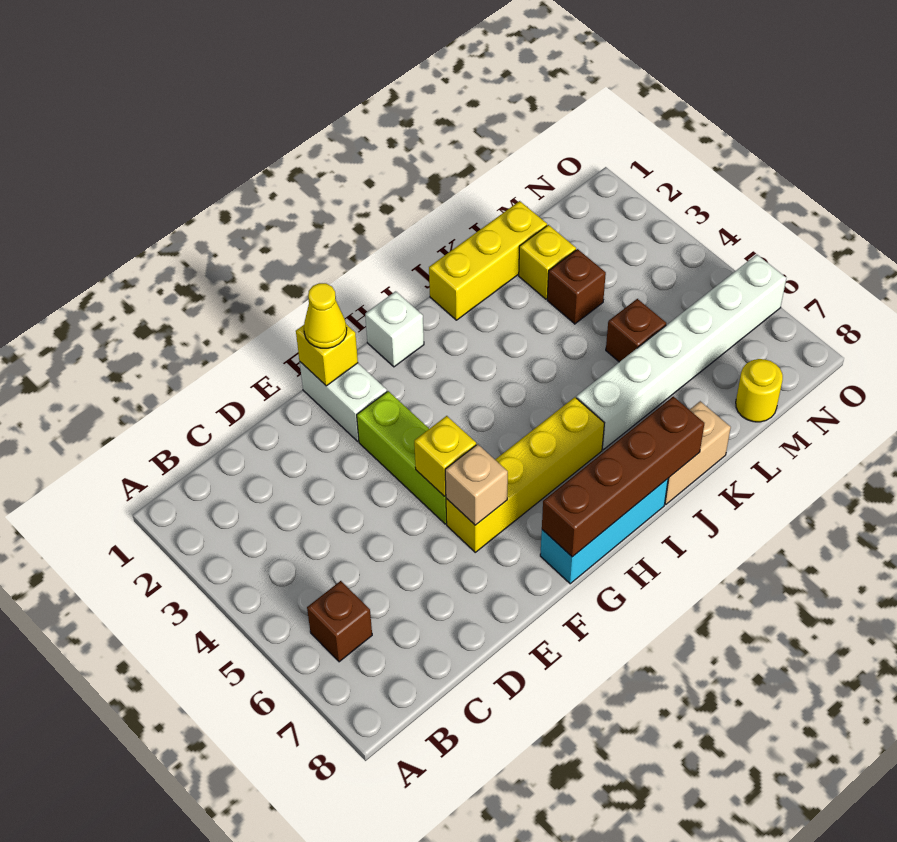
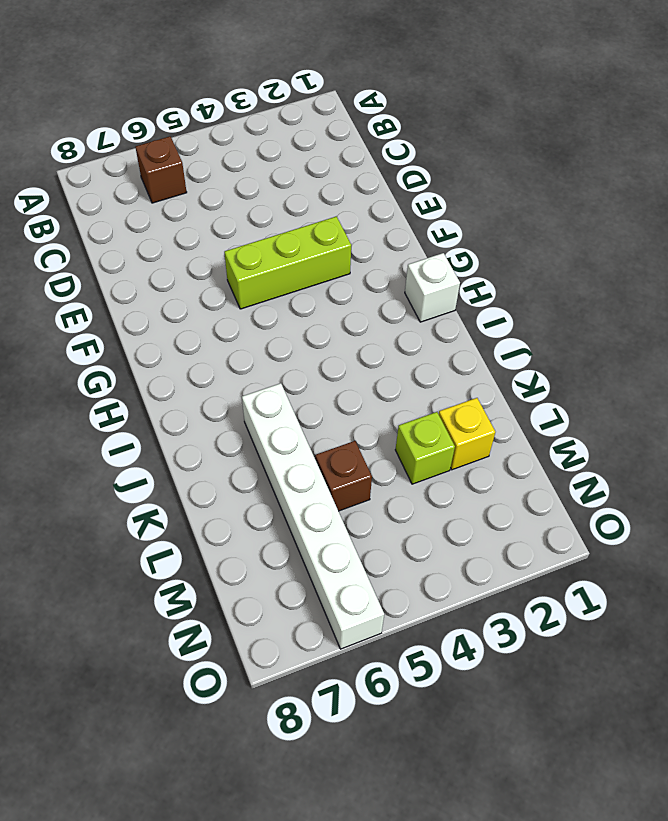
lime 1x1 brick [395,412,455,484] -> brown 1x1 brick [547,249,606,324]
none -> white 1x2 brick [300,362,387,441]
none -> yellow 1x4 brick [446,397,604,552]
none -> cyan 1x3 brick [540,479,668,584]

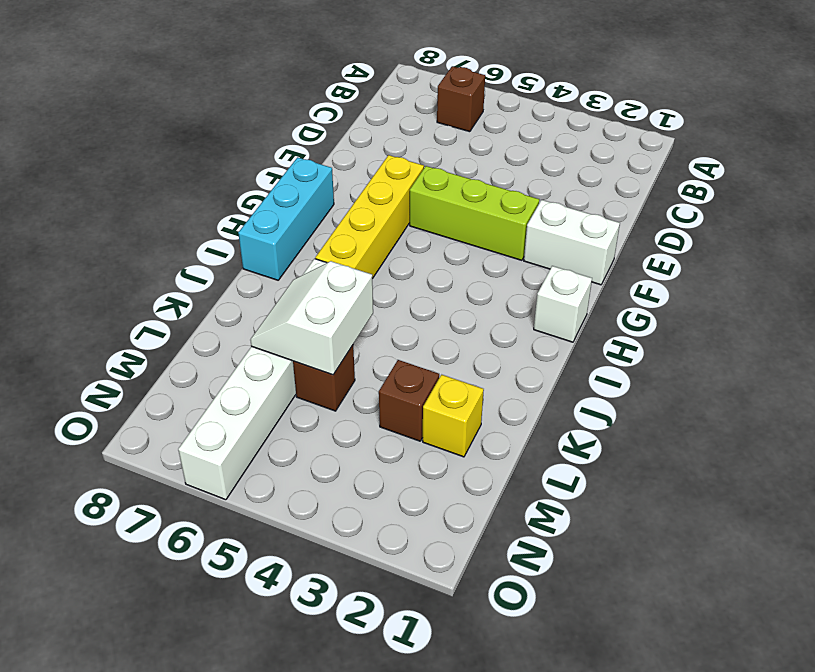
white 2x2 slope [250,261,373,375] -> none
none -> yellow 1x3 brick [429,201,547,320]
none -> tan 1x2 brick [665,401,731,505]
none -> yellow 1x1 round brick [736,359,783,422]

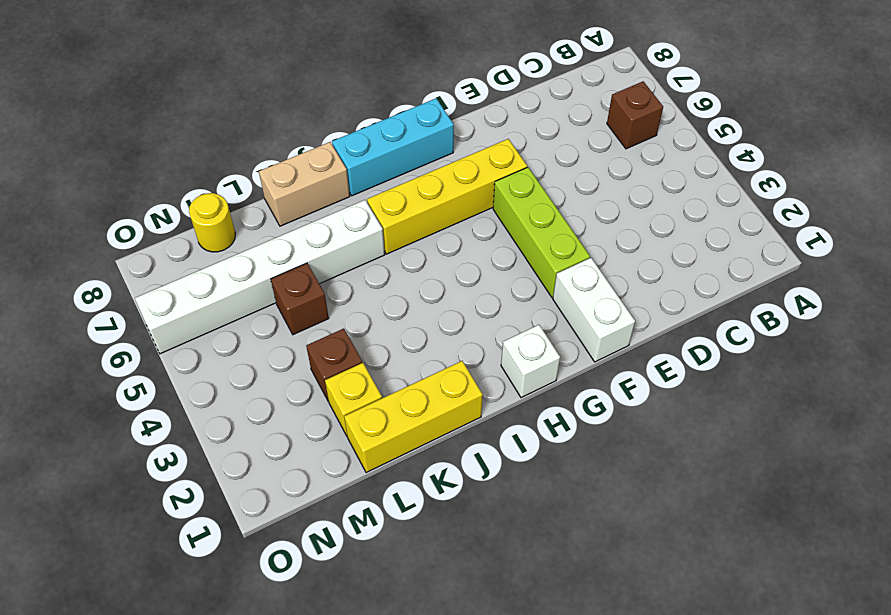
none -> yellow 1x1 brick [296,324,358,386]
none -> yellow 1x1 brick [414,416,476,496]
none -> tan 1x1 brick [445,444,508,525]

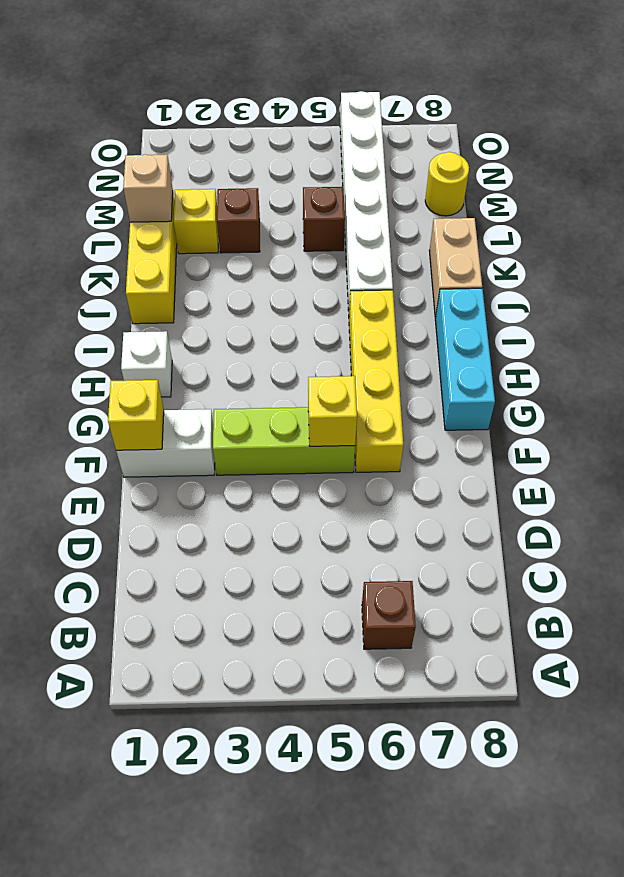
tan 1x1 brick [123,154,173,222] -> tan 1x1 brick moved to [445,444,508,525]
none -> brown 1x4 brick [542,396,704,557]
none -> yellow 1x1 cone [304,283,347,348]

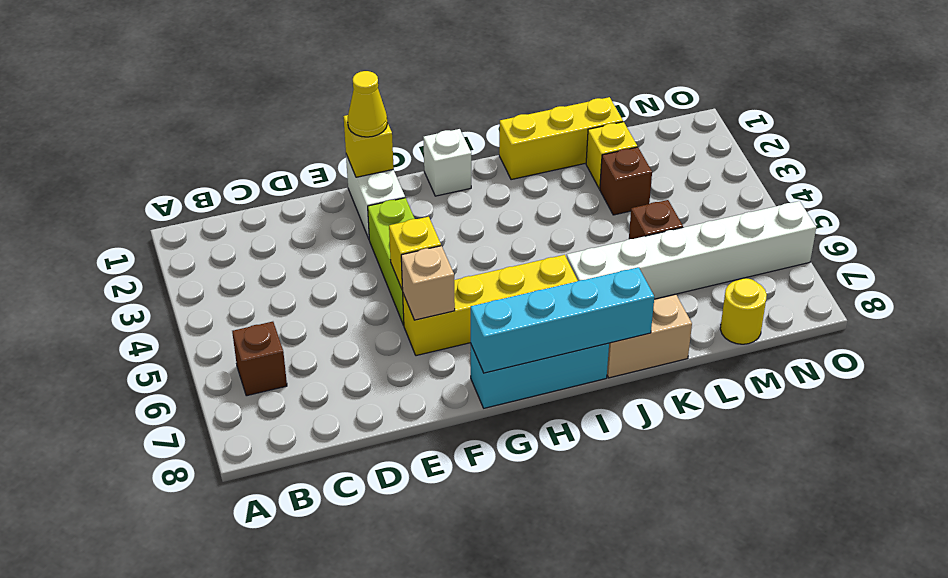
cyan 1x4 brick [471,267,654,373] -> brown 1x4 brick [542,396,704,557]

